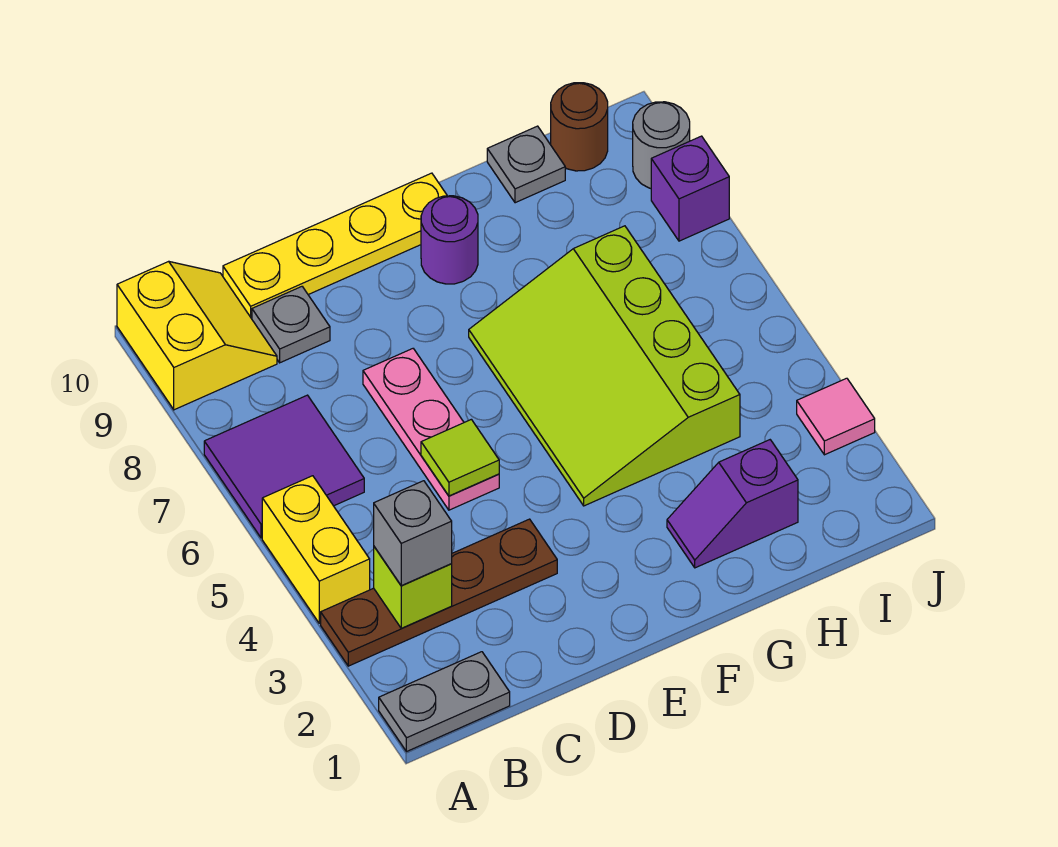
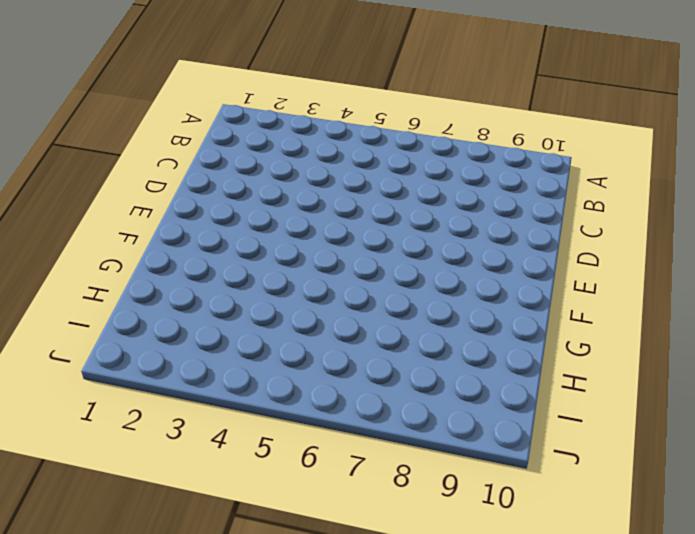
none -> grey 1x2 plate [379,652,510,752]
none -> brown 1x4 plate [321,519,557,666]
none -> yellow 1x2 brick [262,476,370,623]

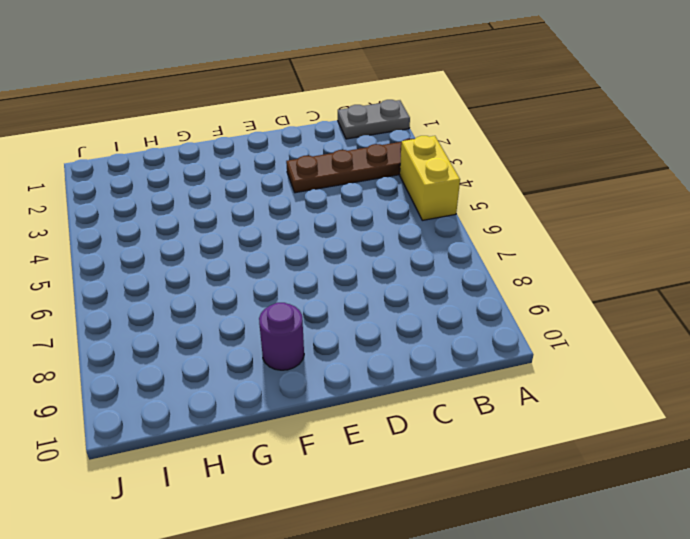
none -> purple 2x2 tile [204,395,364,538]
none -> yellow 2x2 slope [117,261,277,410]
none -> grey 1x1 plate [252,287,330,363]

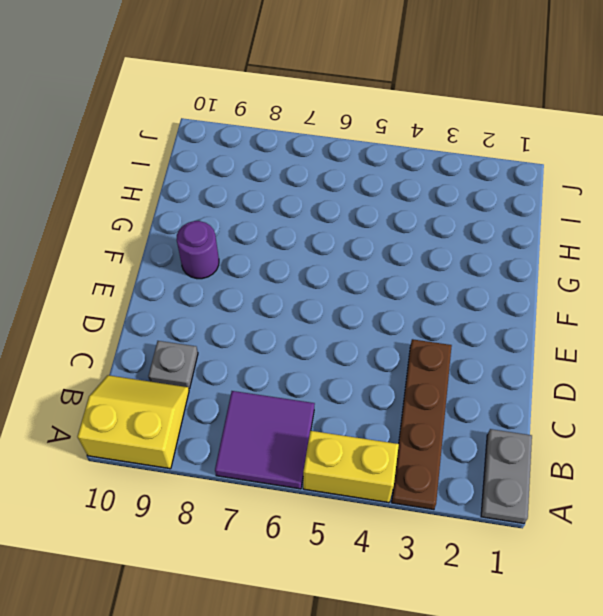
none -> yellow 1x4 plate [223,173,447,319]
none -> pink 1x3 plate [363,349,499,510]
none -> lime 3x4 slope [469,226,740,506]

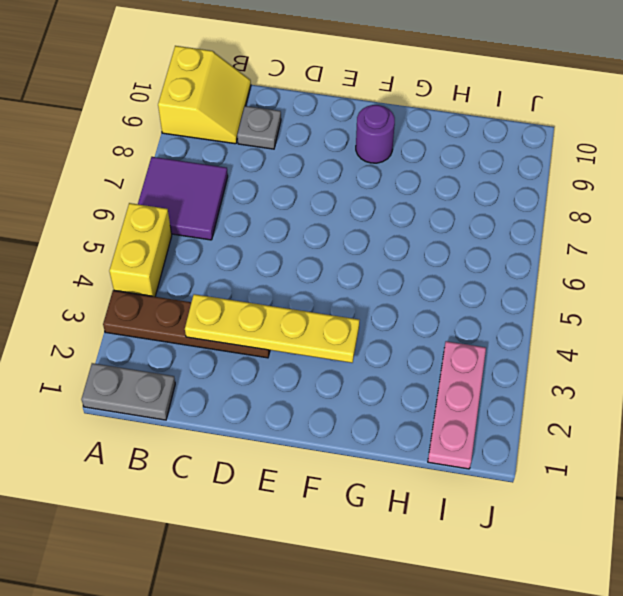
yellow 1x4 plate [185,294,359,363] -> yellow 1x4 plate moved to [223,173,447,319]
pink 1x3 plate [428,341,486,469] -> pink 1x3 plate moved to [363,349,499,510]
none -> lime 3x4 slope [469,226,740,506]
none -> purple 1x2 slope [667,440,798,568]
none -> grey 1x1 plate [487,126,565,203]

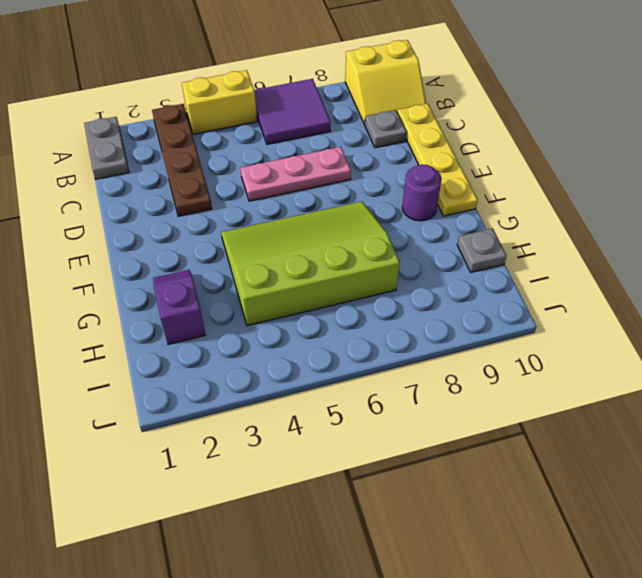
none -> brown 1x1 round brick [551,83,608,171]
none -> pink 1x1 tile [797,378,875,455]
none -> purple 1x1 brick [651,136,729,241]

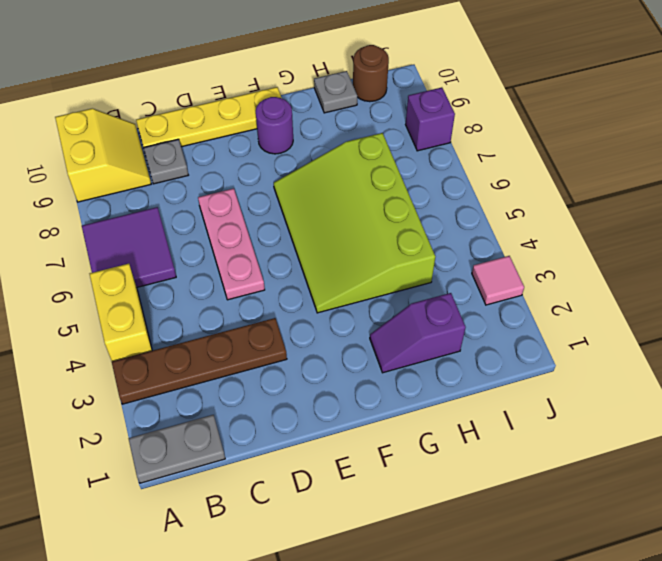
none -> grey 1x1 round brick [633,102,690,188]
none -> lime 1x1 brick [374,547,452,628]
none -> lime 1x1 tile [421,419,499,496]

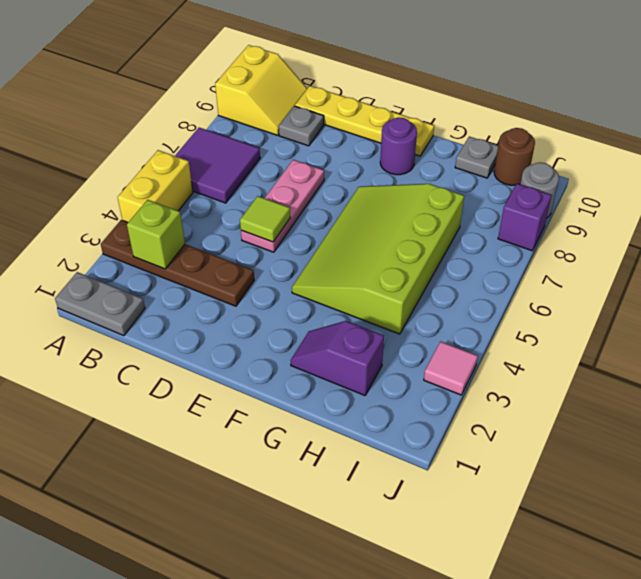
none -> grey 1x1 brick [374,481,452,586]

